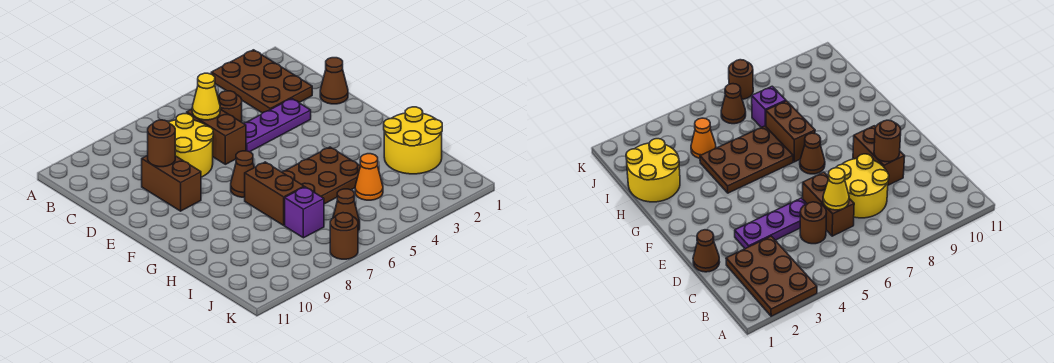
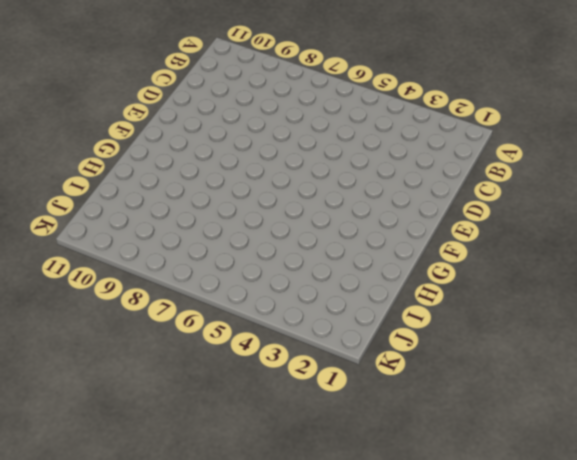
none -> brown 2x3 plate [211,50,312,113]
none -> brown 1x1 round brick [218,91,242,122]
none -> brown 1x2 brick [187,109,246,164]

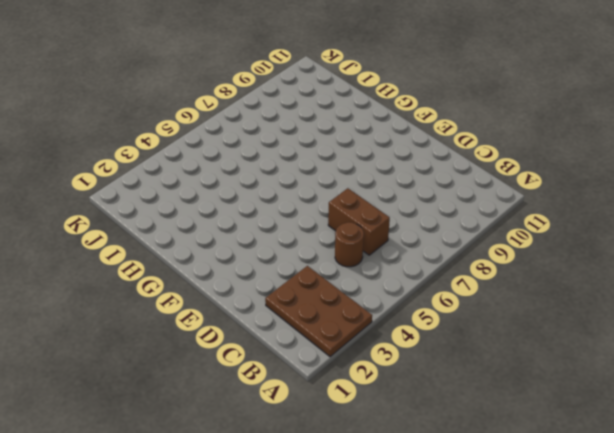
none -> yellow 2x2 round brick [169,114,213,177]
none -> brown 1x1 cone [320,58,348,104]
none -> purple 1x3 plate [244,98,311,152]

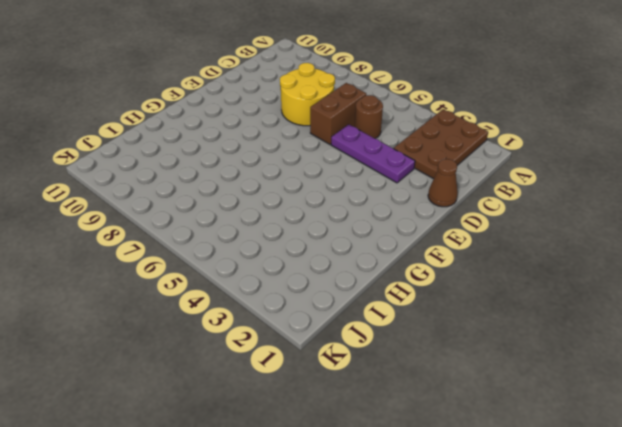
none -> brown 1x2 brick [142,155,201,211]
none -> brown 1x1 cone [231,151,254,197]
none -> brown 2x3 plate [282,147,360,204]

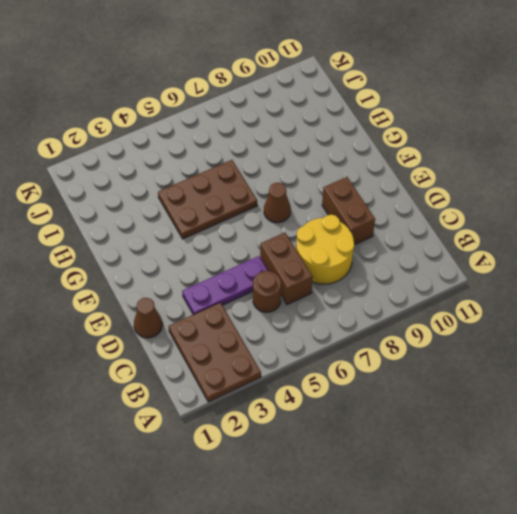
none -> brown 1x2 brick [245,162,304,225]
none -> yellow 2x2 round brick [384,107,442,174]
none -> orange 1x1 cone [355,154,383,200]

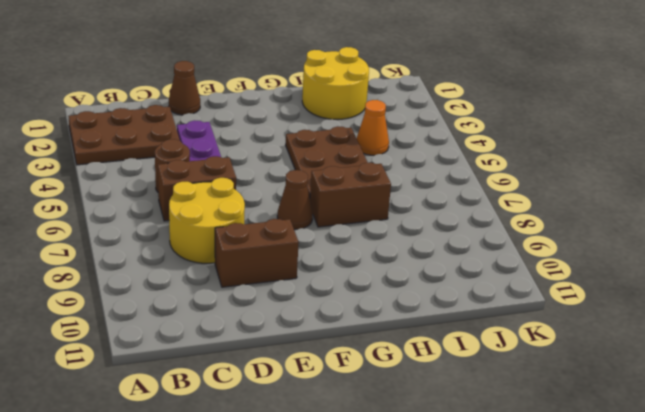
none -> purple 1x1 brick [285,187,324,238]
none -> brown 1x1 cone [333,189,360,231]
none -> brown 1x1 round brick [330,213,358,259]

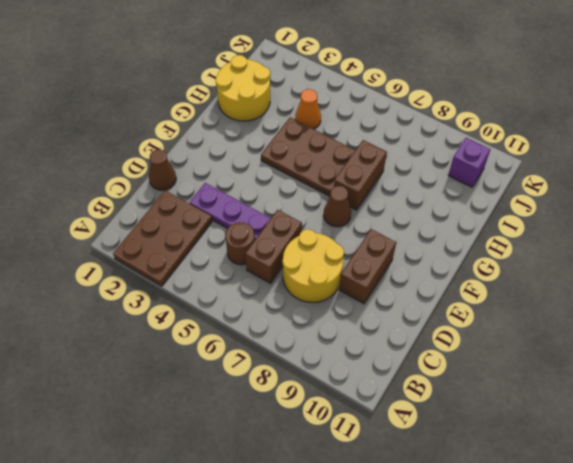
purple 1x1 brick [448,138,490,187] -> purple 1x1 brick moved to [285,187,324,238]
none -> brown 1x1 cone [333,189,360,231]
none -> brown 1x1 round brick [330,213,358,259]
none -> yellow 1x1 cone [192,73,220,120]

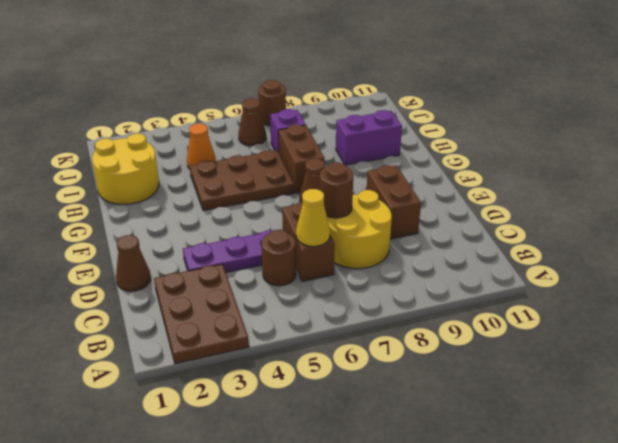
brown 1x1 round brick [319,162,353,218] -> brown 1x1 round brick moved to [148,120,175,167]
purple 1x2 brick [336,110,402,165] -> none

